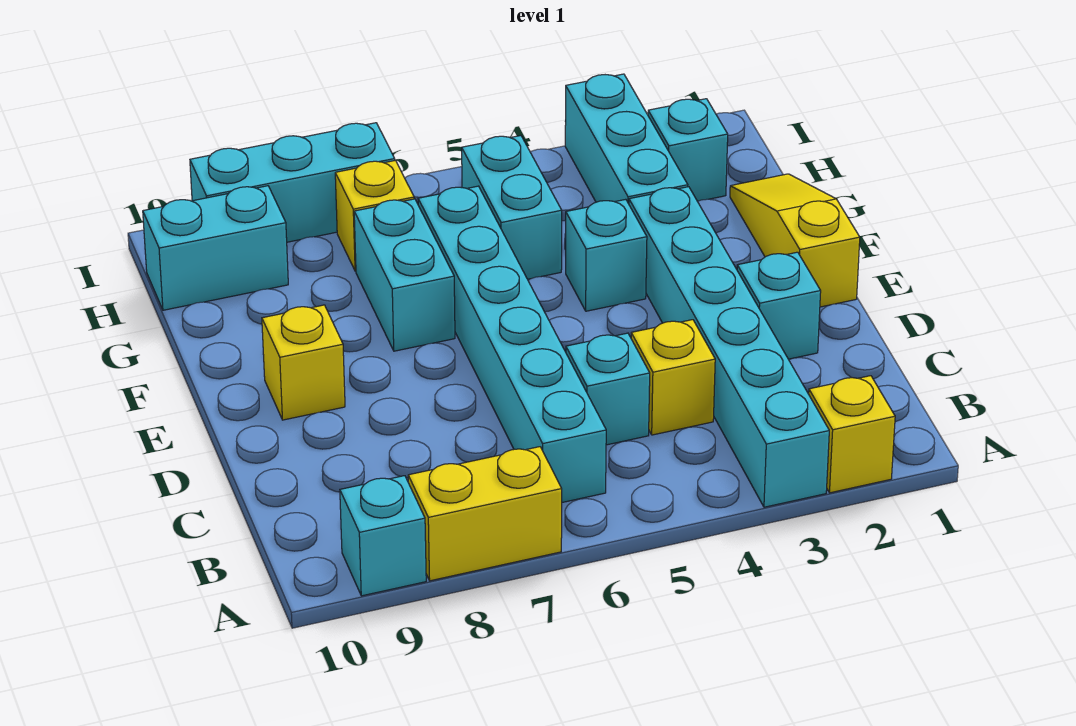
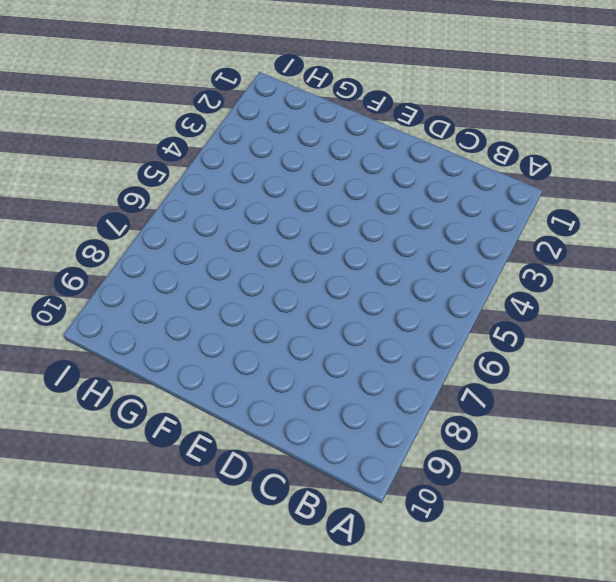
none -> yellow 1x1 brick [809,376,895,493]
none -> cyan 1x6 brick [629,187,829,507]
none -> yellow 1x2 brick [408,447,562,581]

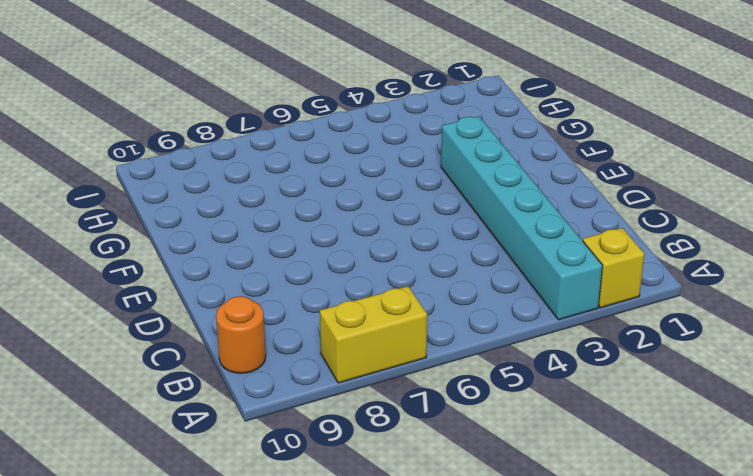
orange 1x1 round brick [216,296,266,373] -> none
none -> cyan 1x1 brick [340,476,426,596]
none -> cyan 1x6 brick [418,186,606,502]
none -> yellow 1x1 brick [631,320,715,435]

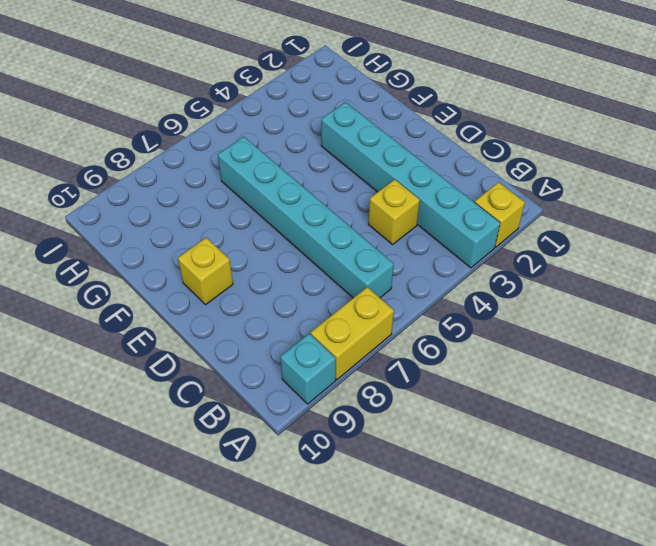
none -> cyan 1x1 brick [566,333,650,445]
none -> cyan 1x1 brick [737,252,821,359]
none -> yellow 1x3 slope [730,174,860,307]

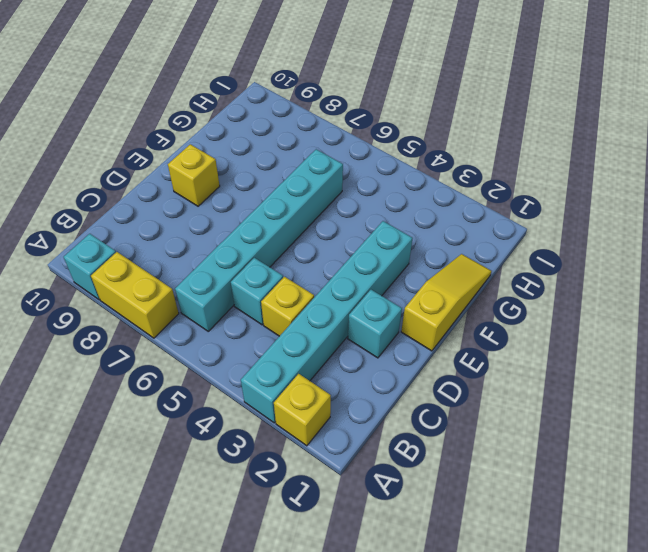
none -> cyan 1x1 brick [566,199,647,311]
none -> cyan 1x2 brick [354,199,455,351]
none -> cyan 1x3 brick [565,74,688,204]

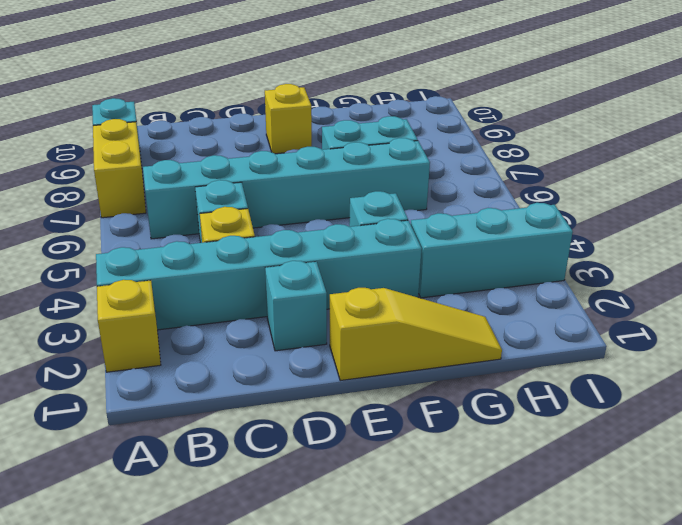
none -> cyan 1x2 brick [462,136,562,279]
none -> cyan 1x1 brick [648,99,728,201]
none -> yellow 1x1 brick [335,160,414,271]

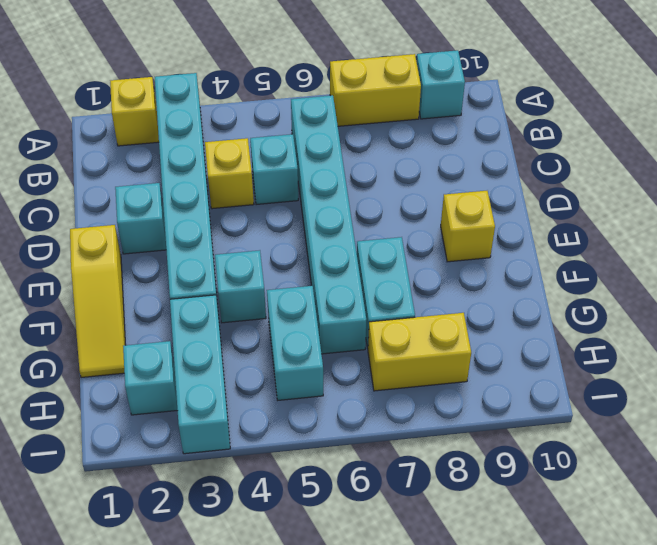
yellow 1x2 brick [368,313,471,391] -> yellow 1x1 brick [335,160,414,271]
none -> cyan 1x2 brick [143,186,288,310]
none -> cyan 1x3 brick [190,123,395,242]

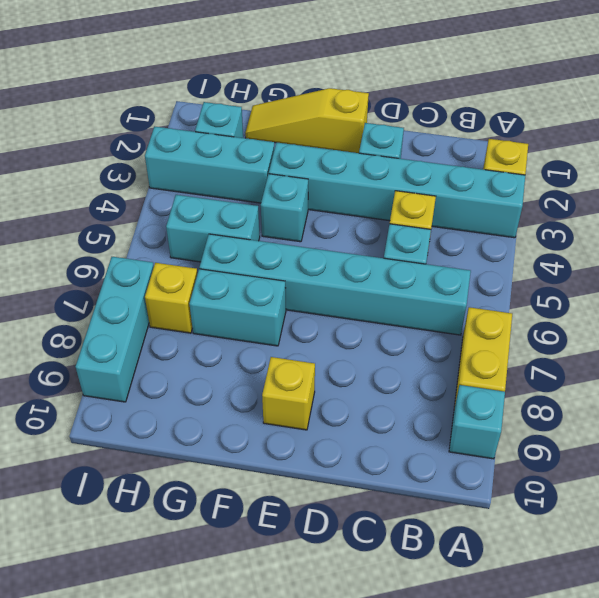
none -> cyan 1x2 brick [143,186,288,310]

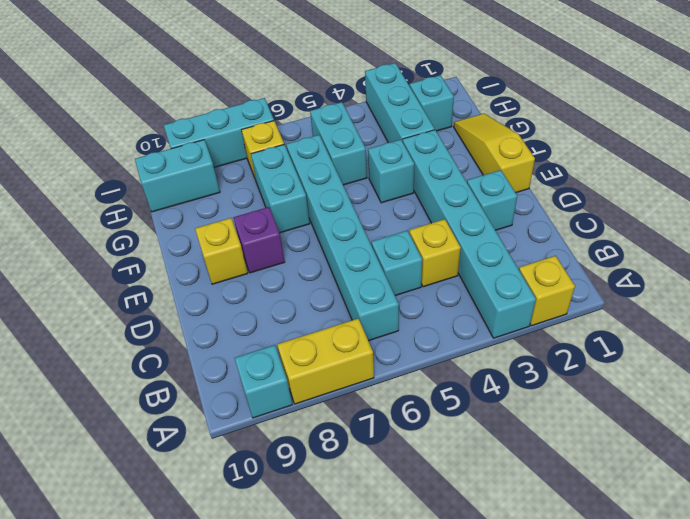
purple 1x1 brick [233,207,285,273] -> none

